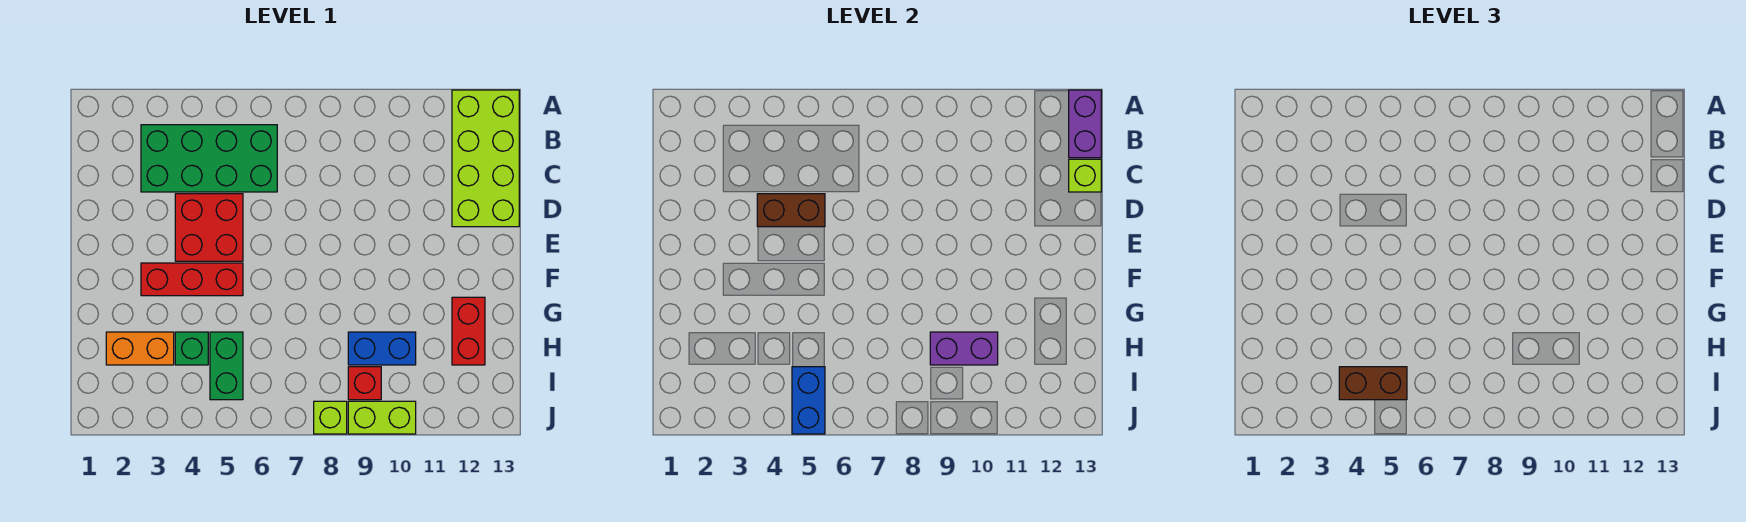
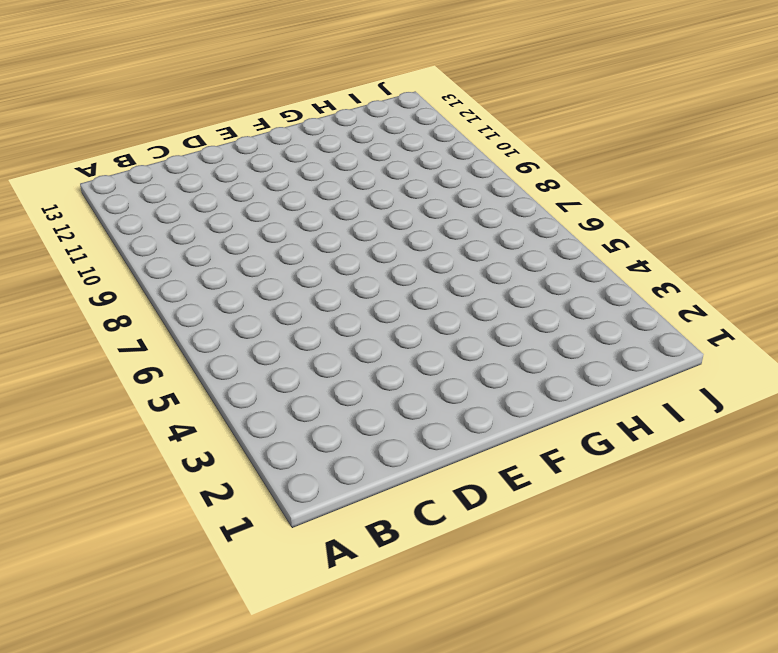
none -> lime 2x4 brick [452,90,519,227]
none -> green 2x4 brick [141,125,277,192]
none -> red 2x2 brick [175,194,243,261]

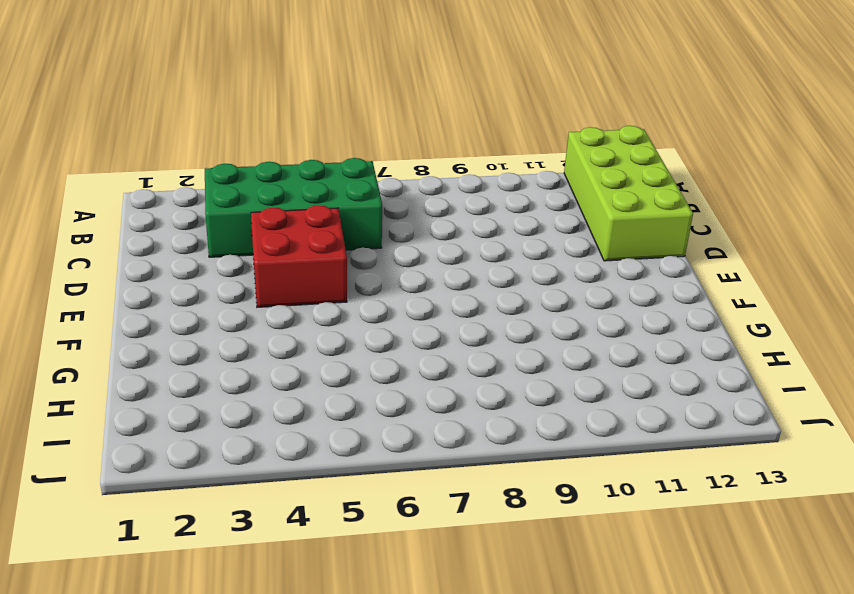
none -> red 1x3 brick [141,263,243,296]
none -> red 1x2 brick [452,297,485,365]
none -> orange 1x2 brick [106,332,174,365]

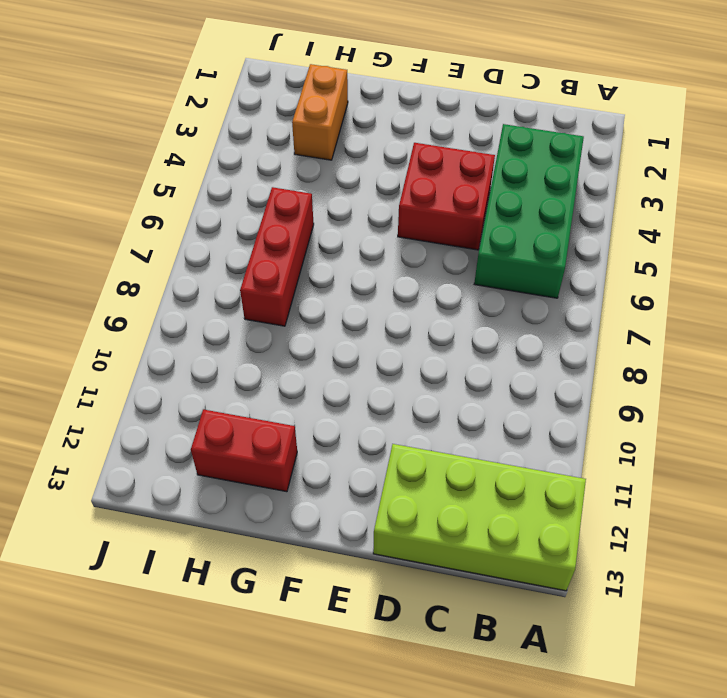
red 1x3 brick [240,187,314,326] -> red 1x3 brick moved to [141,263,243,296]
none -> green 1x1 brick [175,332,208,365]
none -> green 1x2 brick [210,332,243,400]
none -> blue 1x2 brick [348,332,416,365]

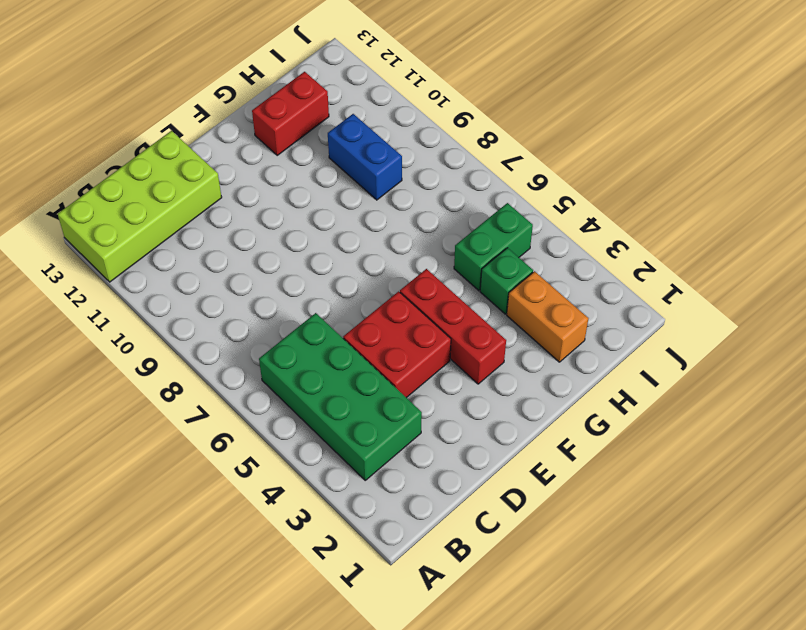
none -> red 1x1 brick [348,367,381,400]
none -> lime 1x1 brick [314,401,347,434]
none -> lime 1x2 brick [348,401,416,434]

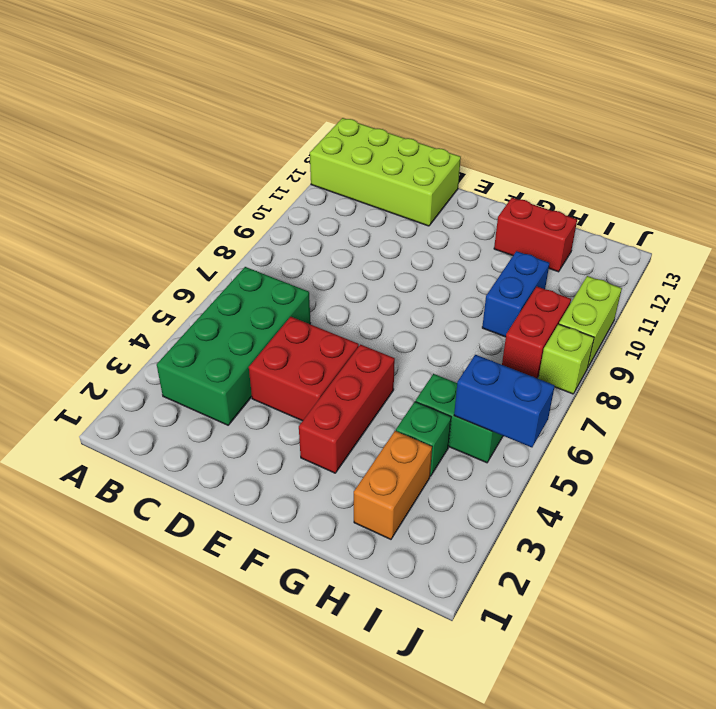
red 1x2 brick [502,287,571,378] -> red 1x1 brick [348,367,381,400]
none -> purple 1x2 brick [1069,90,1101,158]
none -> lime 1x1 brick [1069,159,1101,192]
none -> brown 1x2 brick [757,194,825,227]

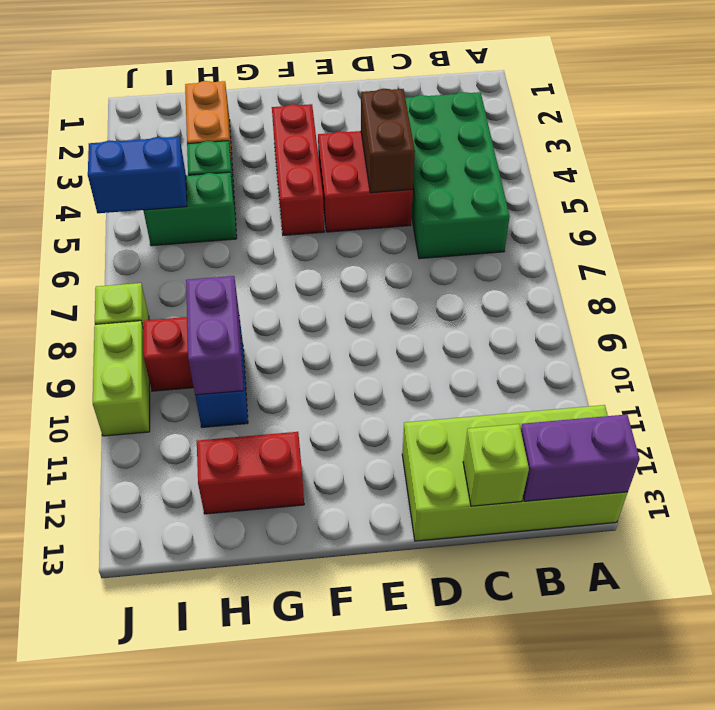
none -> brown 1x2 brick [1339,367,1407,400]

